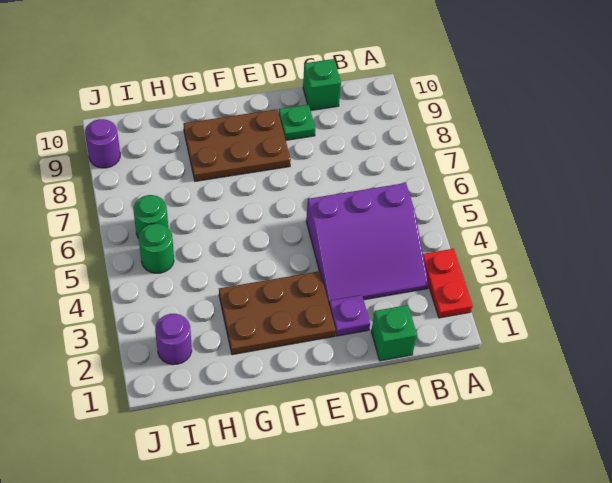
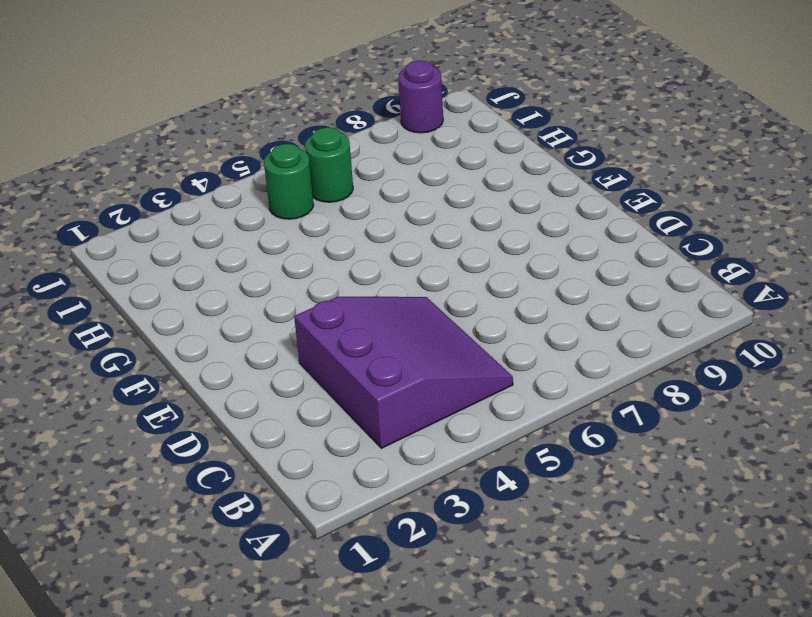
purple 3x3 slope [294,297,513,448] -> purple 3x3 slope turned to [306,183,429,303]
none -> red 1x2 plate [423,249,472,318]
none -> green 1x1 brick [371,305,417,361]
none -> green 1x1 brick [303,59,341,111]

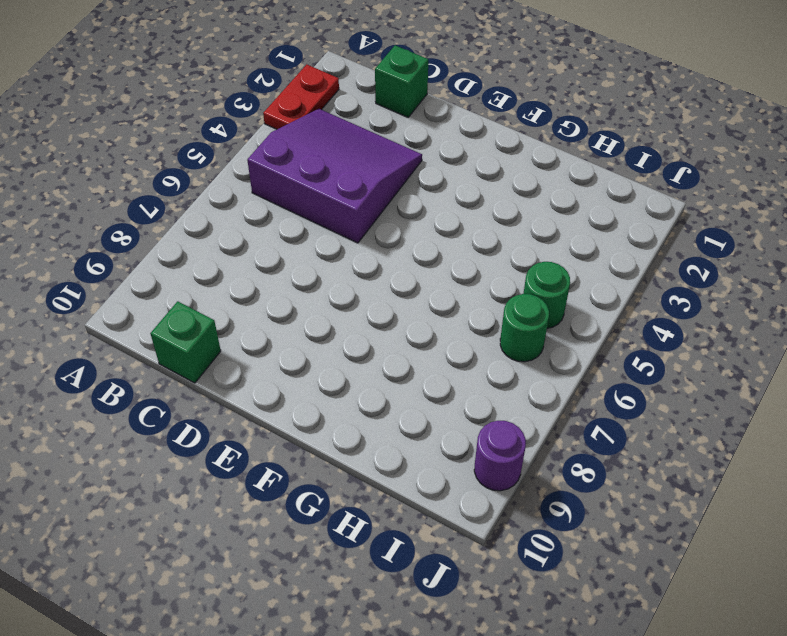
none -> purple 1x1 plate [329,295,370,336]
none -> green 1x1 plate [279,105,315,140]
none -> brown 2x3 plate [219,271,336,355]

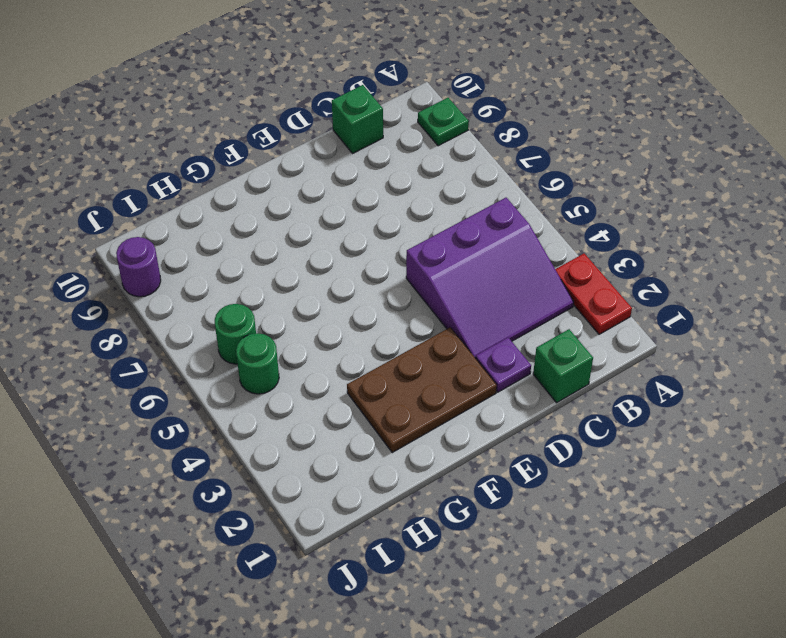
green 1x1 plate [418,98,469,146] -> green 1x1 plate moved to [279,105,315,140]
none -> brown 2x3 plate [184,109,291,181]
none -> purple 1x1 round brick [155,314,192,365]

